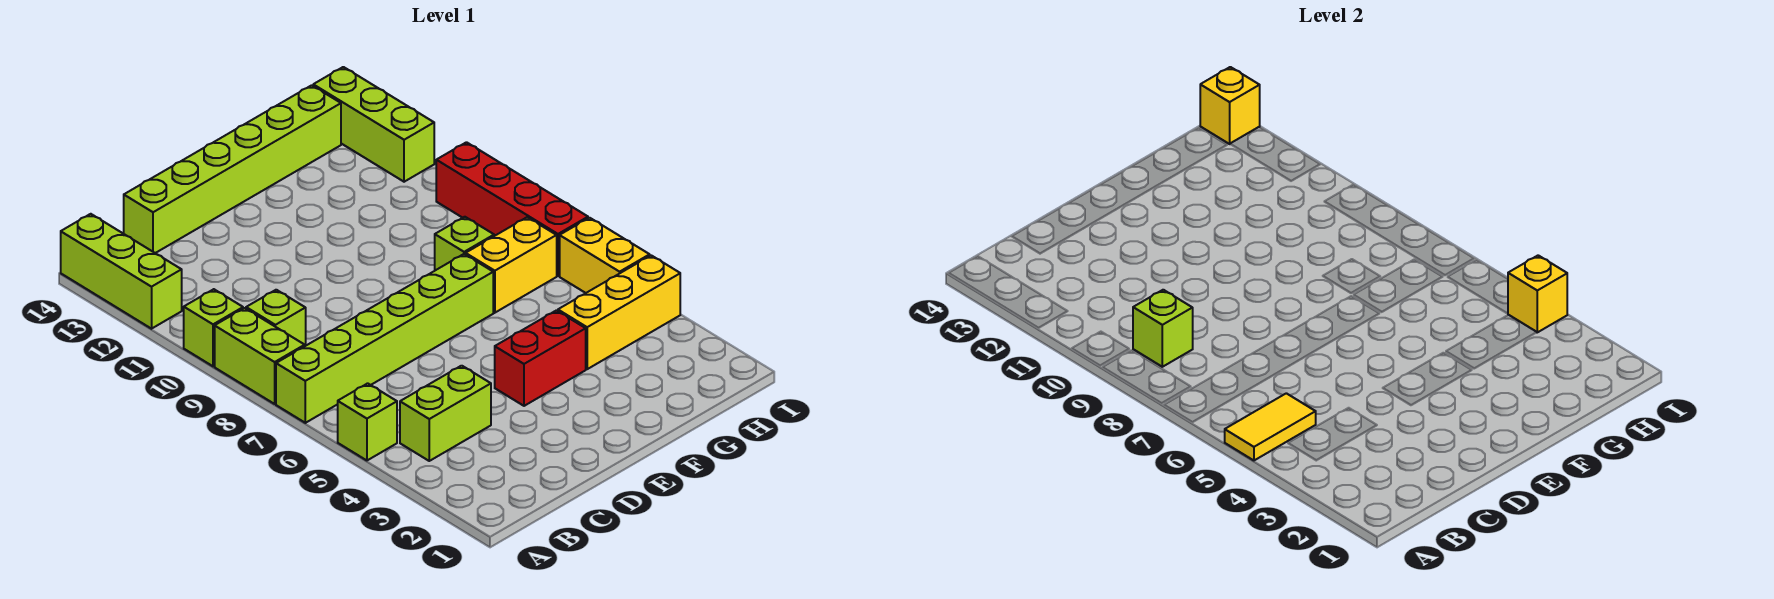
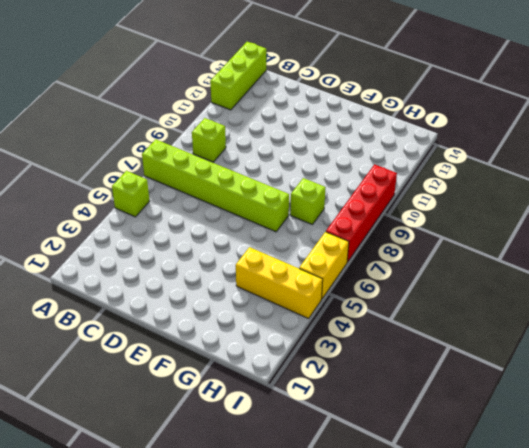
none -> lime 1x2 brick [215,308,305,404]
none -> lime 1x1 brick [184,289,243,366]
none -> lime 1x2 brick [400,366,491,461]

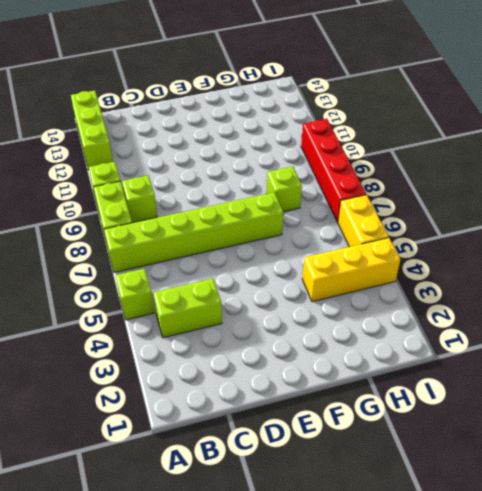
none -> lime 1x6 brick [124,85,341,253]
none -> red 1x2 brick [495,310,586,406]
none -> yellow 1x2 brick [466,217,557,313]

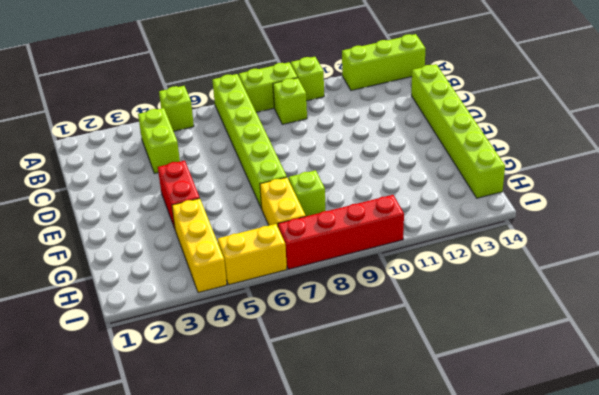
none -> lime 1x3 brick [313,67,434,182]
none -> yellow 1x2 tile [1225,393,1316,460]
none -> lime 1x1 brick [1133,290,1193,367]

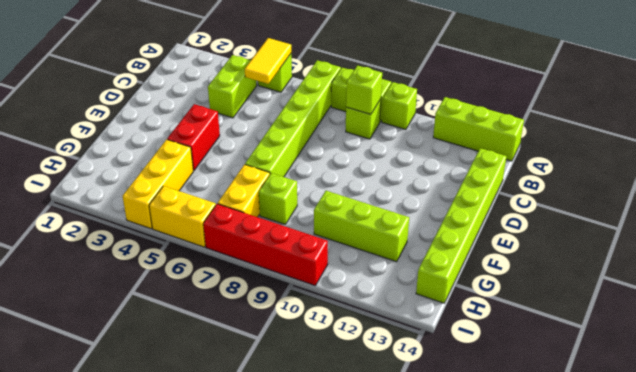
lime 1x3 brick [314,191,409,262] -> lime 1x3 brick moved to [313,67,434,182]
none -> yellow 1x1 brick [1508,255,1567,332]
none -> yellow 1x1 brick [1200,67,1260,144]

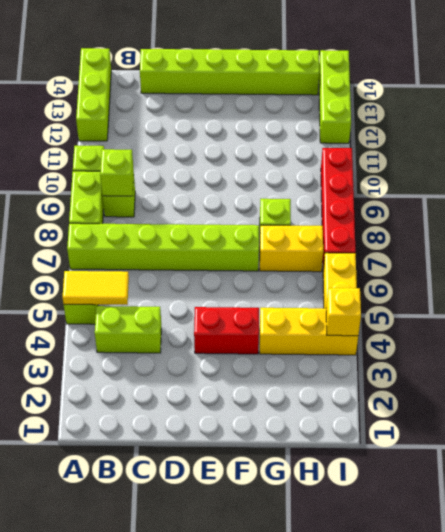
none -> yellow 1x1 brick [1200,67,1260,144]

